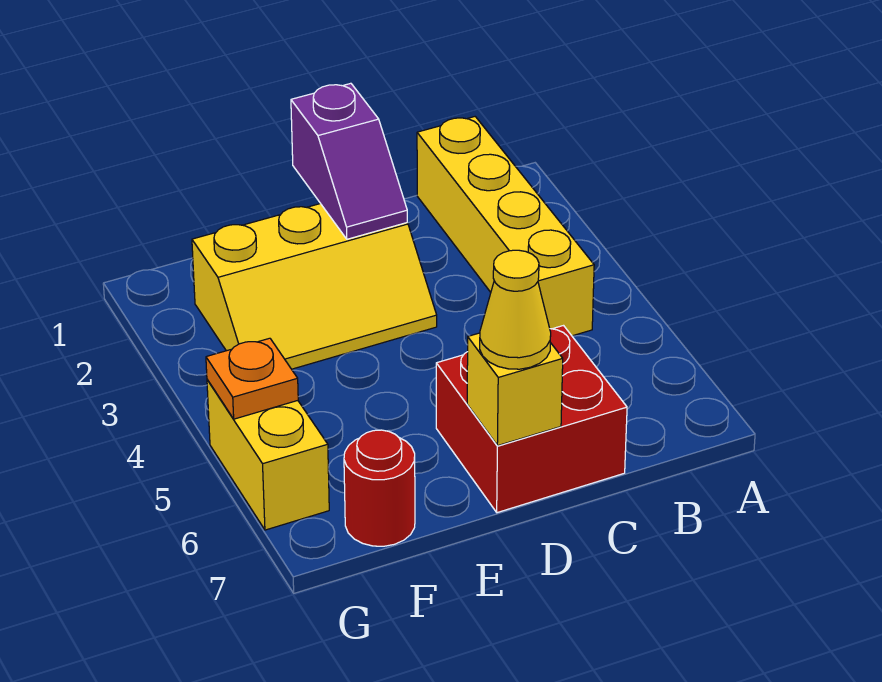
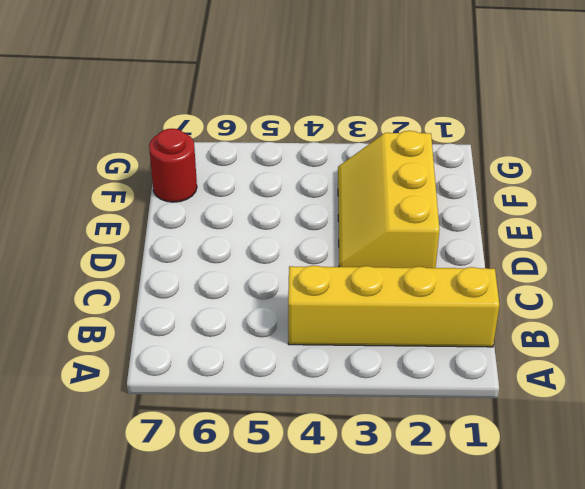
none -> red 2x2 brick [436,326,627,513]
none -> yellow 1x2 brick [207,380,329,530]

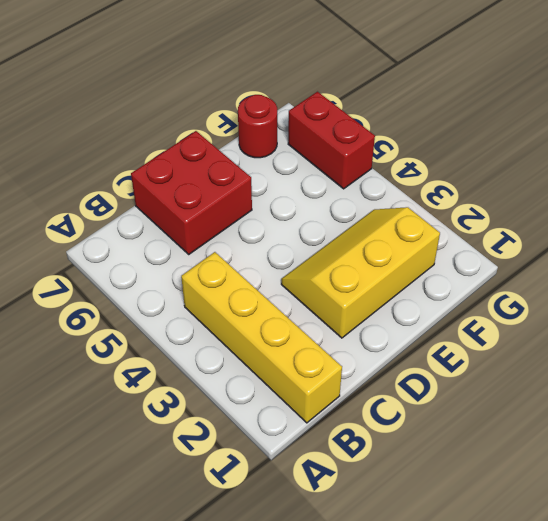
red 1x2 brick [288,92,375,189] -> yellow 1x2 brick [207,380,329,530]
none -> purple 1x2 slope [291,83,407,239]
none -> yellow 1x1 brick [467,333,563,446]

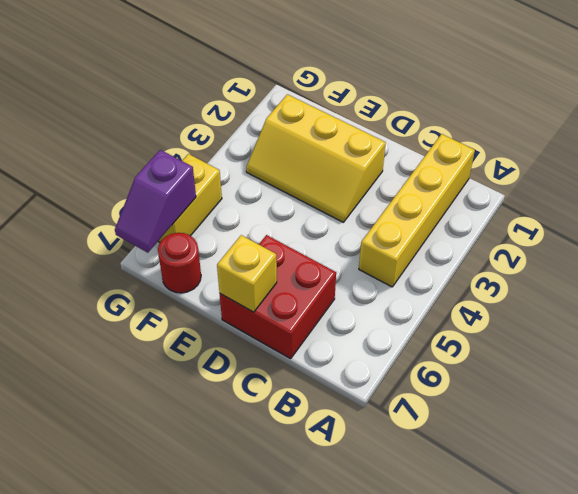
purple 1x2 slope [115,150,196,253] -> purple 1x2 slope moved to [291,83,407,239]
none -> orange 1x1 plate [206,338,298,419]
none -> yellow 1x1 cone [480,250,551,369]

